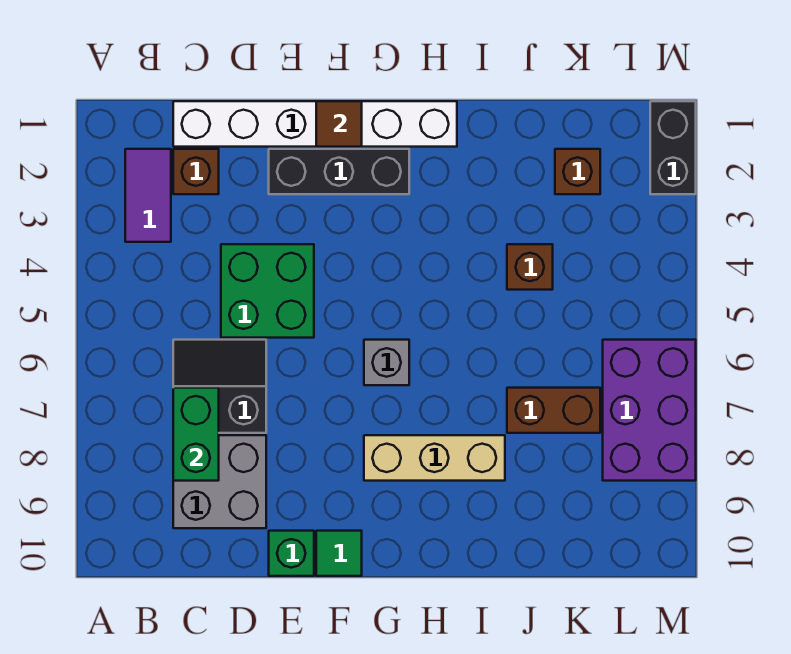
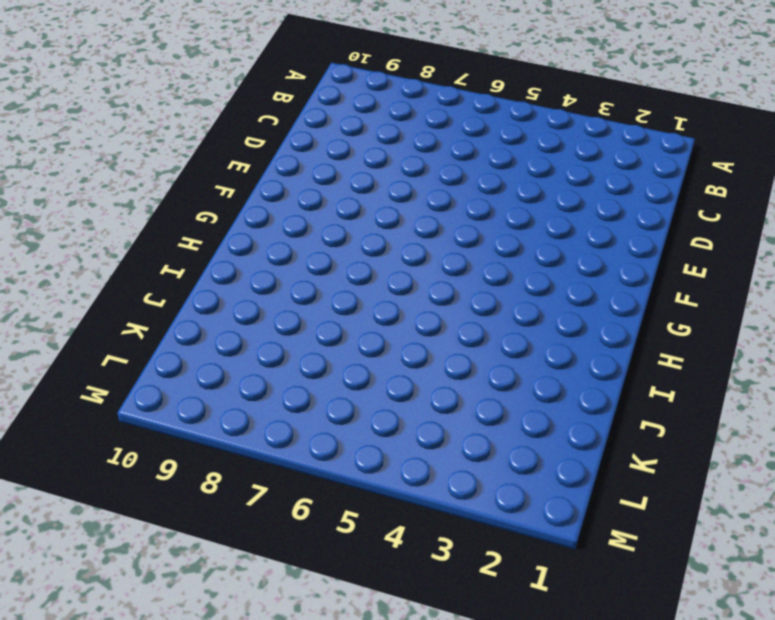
none -> purple 1x2 tile [125,149,171,242]
none -> white 1x6 brick [173,101,457,147]
none -> brown 1x1 brick [173,149,219,194]

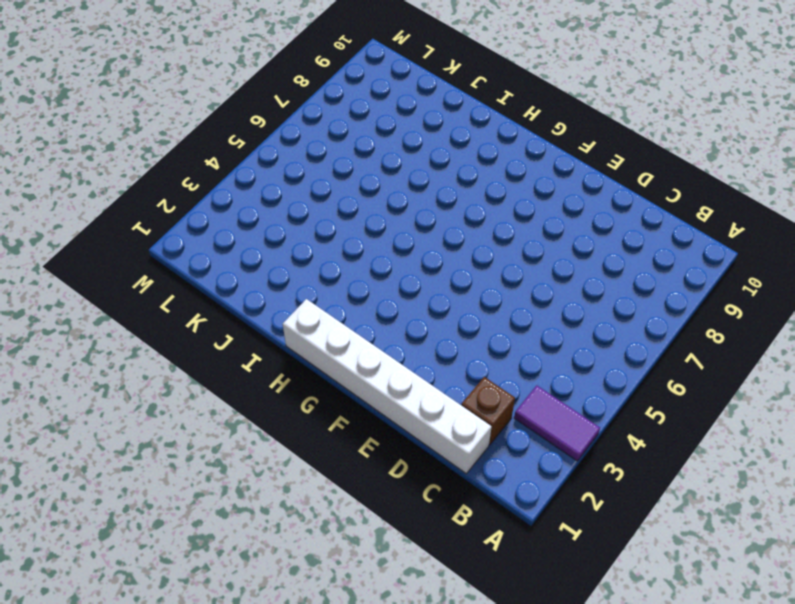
purple 1x2 tile [514,386,600,461] -> purple 1x2 tile turned to [125,149,171,242]
none -> black 2x2 slope [173,340,266,433]
none -> grey 2x2 brick [173,435,266,528]
none -> green 2x2 brick [221,244,314,338]

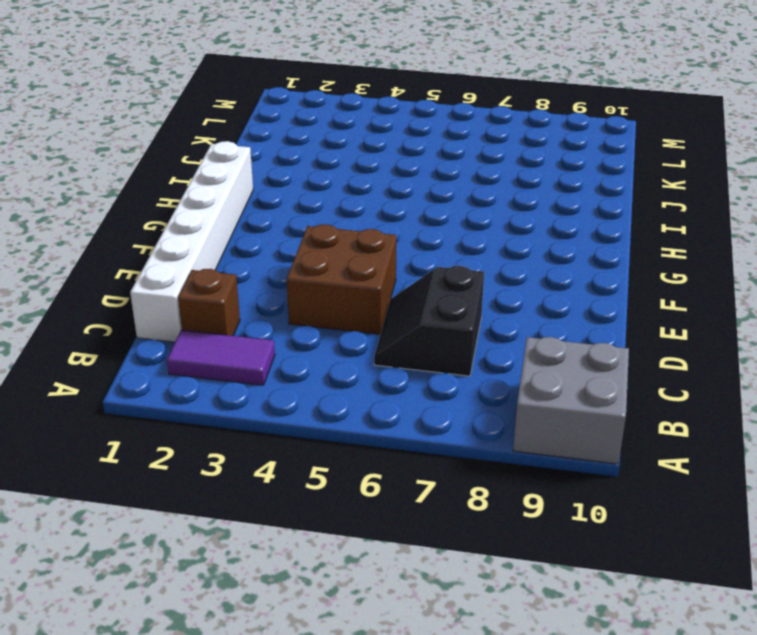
grey 2x2 brick [513,337,629,464] -> grey 2x2 brick moved to [173,435,266,528]
brown 2x2 brick [287,224,397,334] -> green 2x2 brick [221,244,314,338]
none -> black 1x3 brick [269,149,409,194]
none -> green 1x1 brick [269,531,314,576]
none -> green 1x1 tile [316,531,362,576]

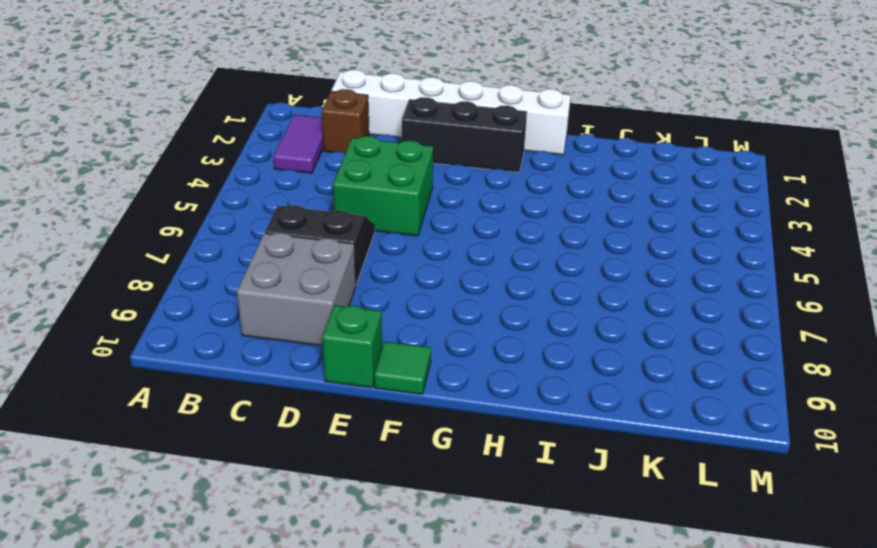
none -> grey 1x1 brick [364,340,409,385]
none -> tan 1x3 brick [364,435,505,481]
none -> brown 1x1 brick [507,244,553,290]

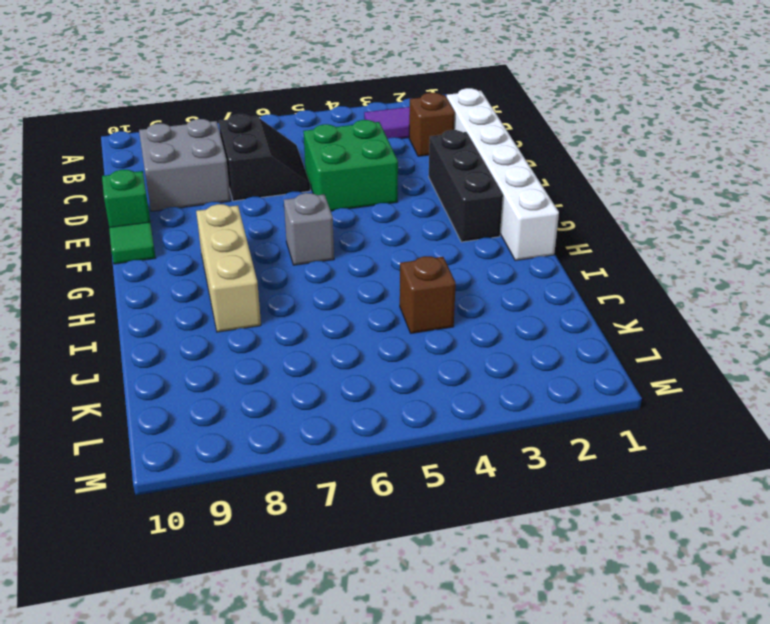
none -> brown 1x2 brick [507,388,600,433]
none -> brown 1x1 brick [555,149,600,194]
none -> purple 2x3 brick [603,340,696,481]

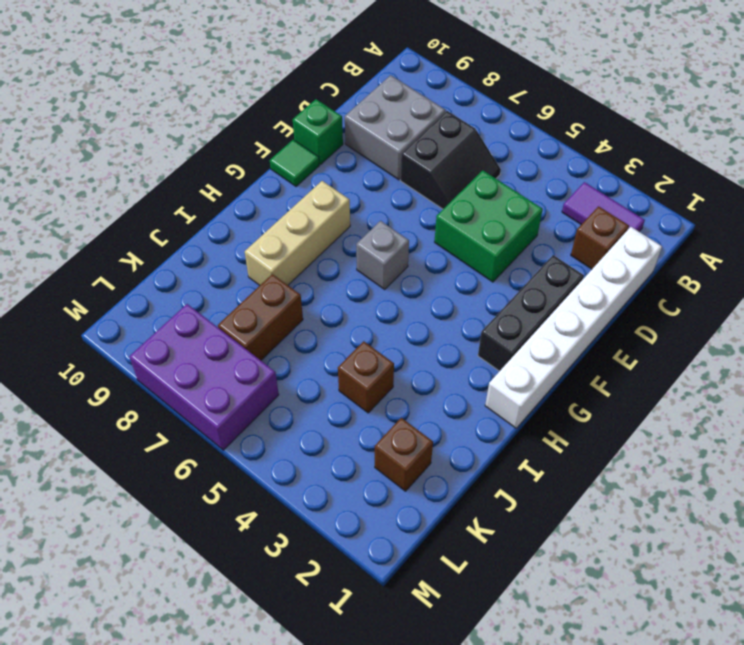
none -> black 1x2 brick [650,101,696,194]
none -> green 1x2 brick [173,388,219,481]
none -> brown 1x1 tile [316,101,362,147]

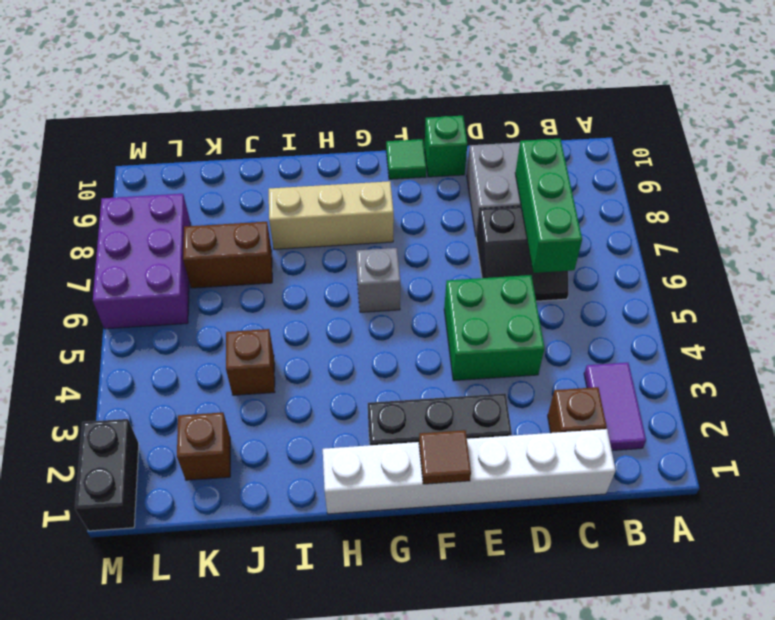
green 1x3 brick [515,139,582,273] -> green 1x2 brick [173,388,219,481]

